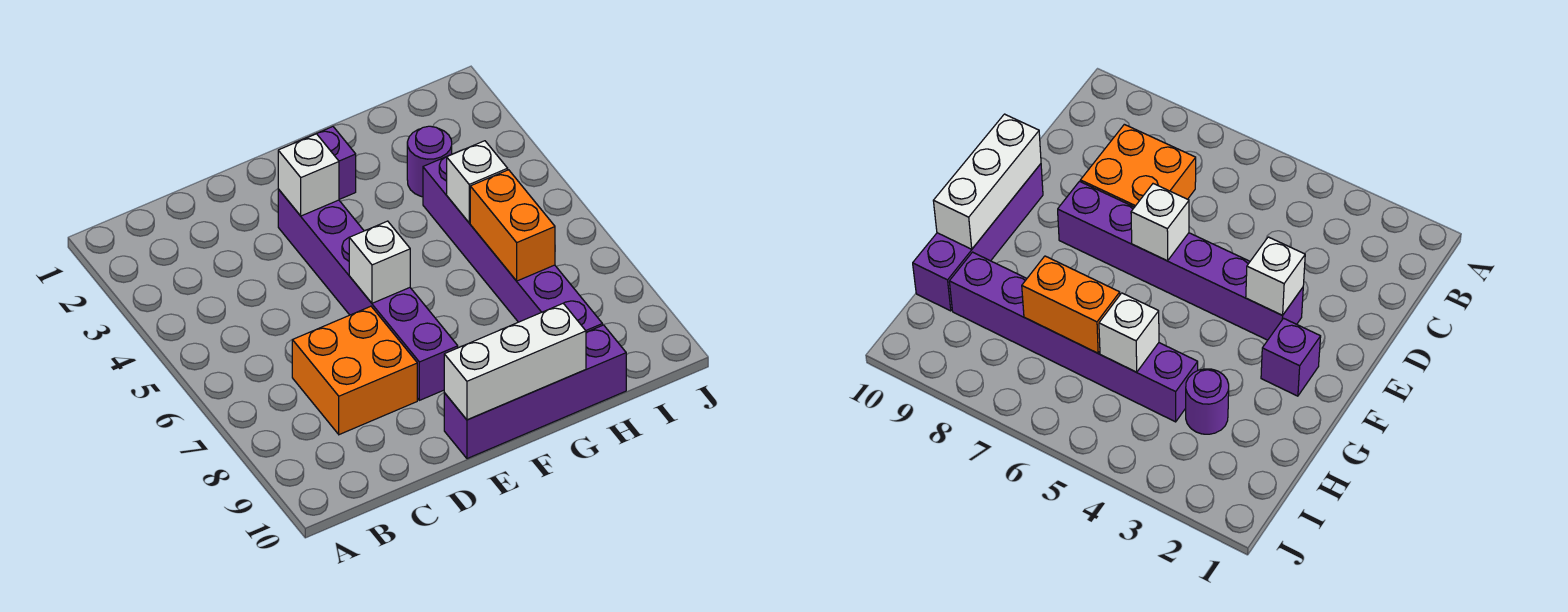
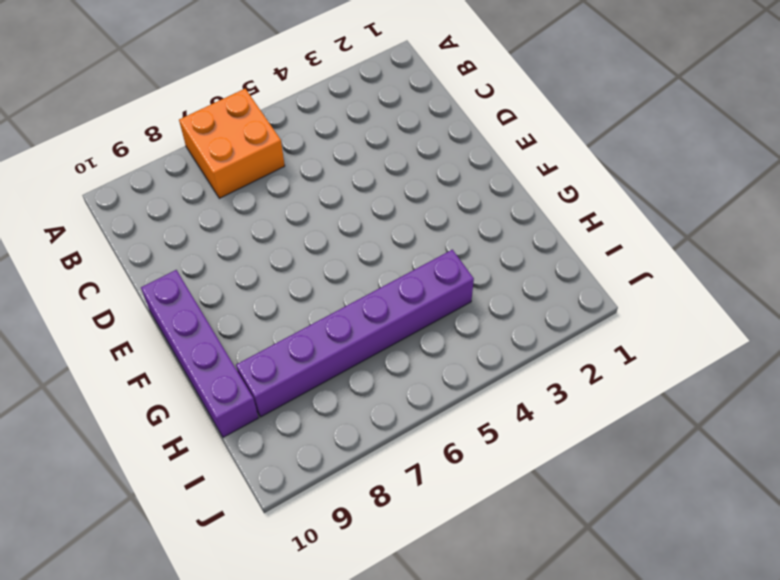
orange 2x2 brick [179,89,285,198] -> orange 2x2 brick moved to [292,306,417,435]
none -> purple 1x6 brick [278,189,458,400]
none -> purple 1x1 brick [295,127,356,199]

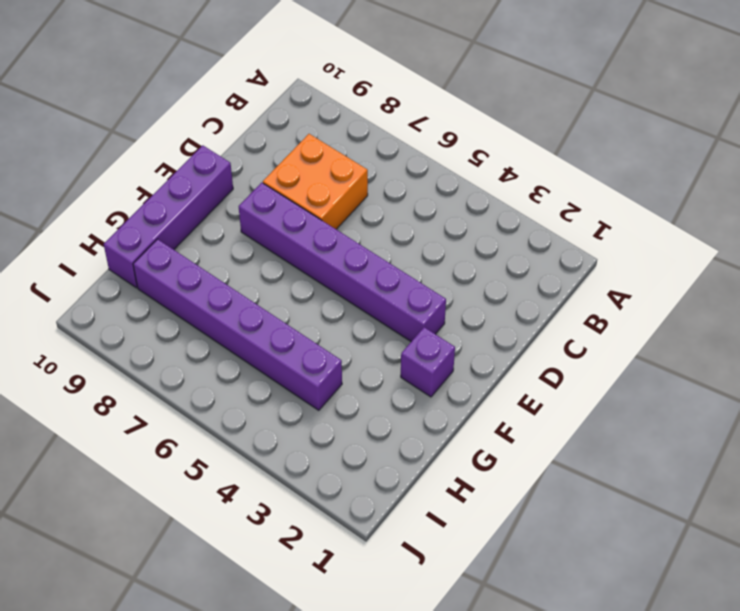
none -> purple 1x1 round brick [407,126,452,197]
none -> white 1x1 brick [278,134,339,216]

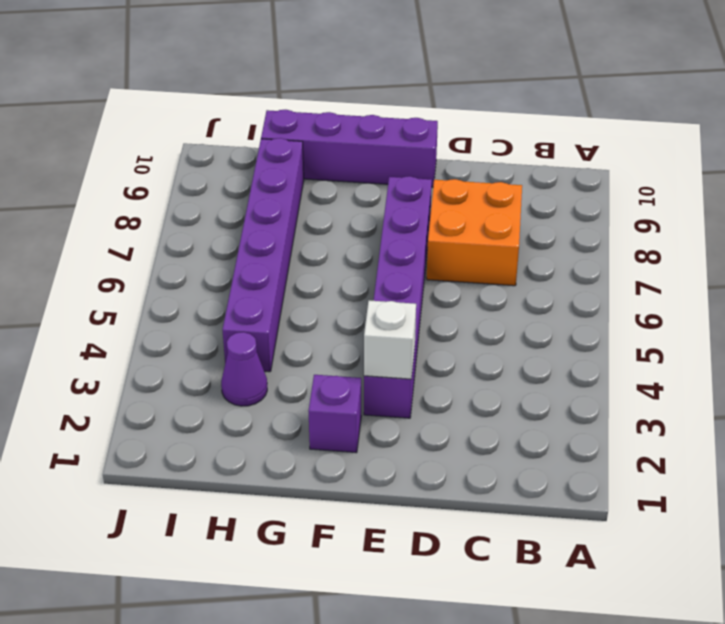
purple 1x1 cone [221,332,267,406] -> purple 1x1 round brick [407,126,452,197]
none -> white 1x1 brick [349,221,410,303]
none -> white 1x3 brick [444,303,586,420]

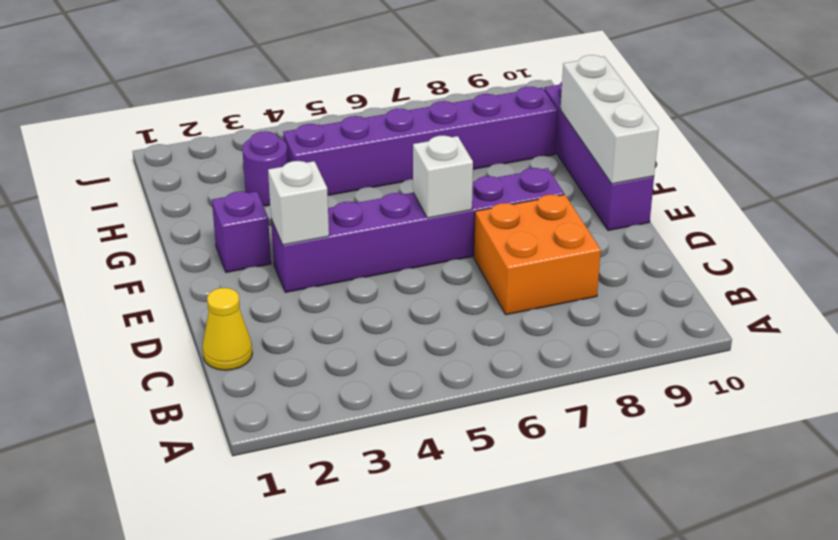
yellow 1x1 cone [203,288,252,370] -> none
none -> white 1x1 brick [447,141,508,223]
none -> orange 1x2 brick [470,170,555,281]

